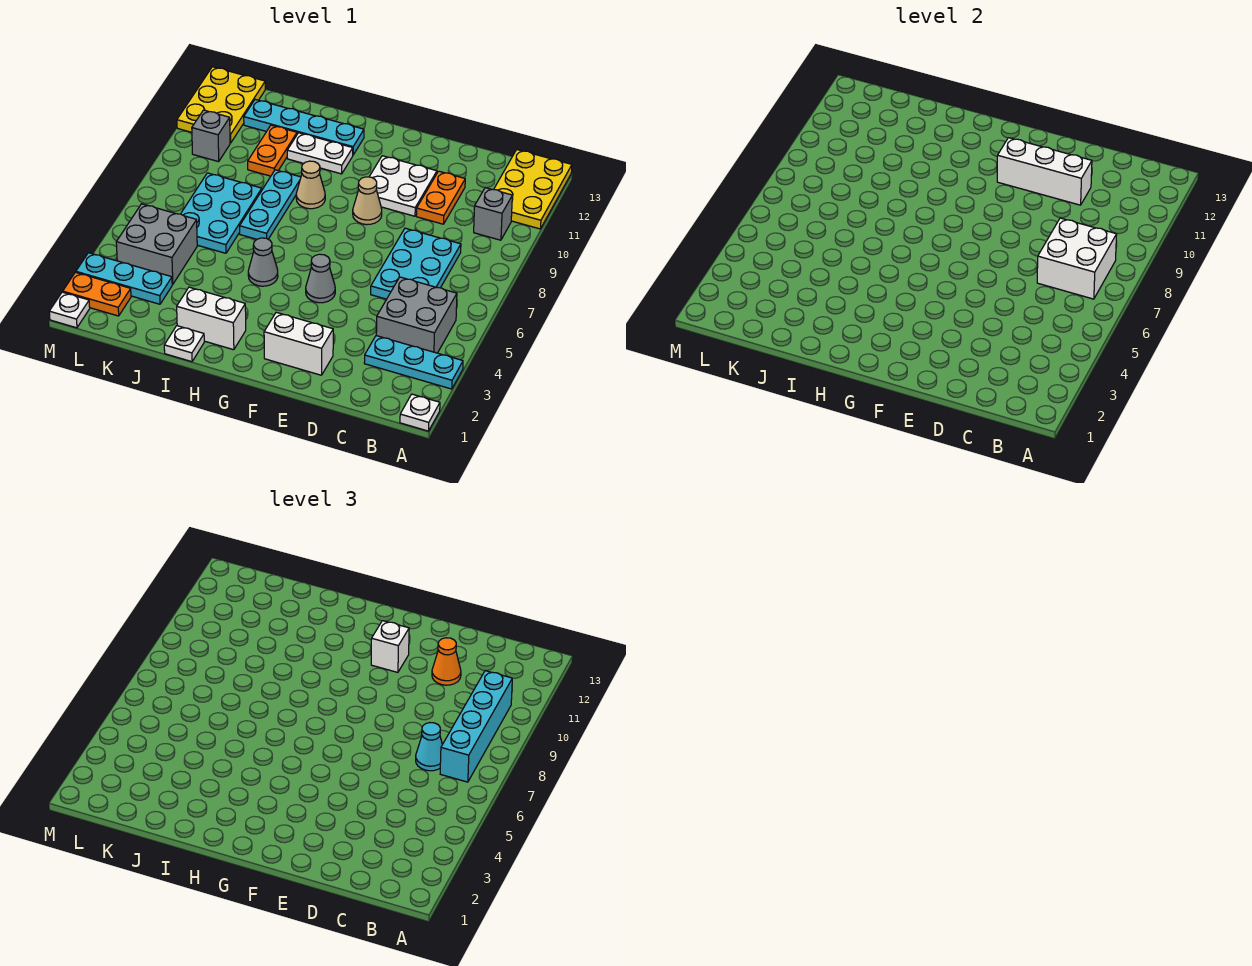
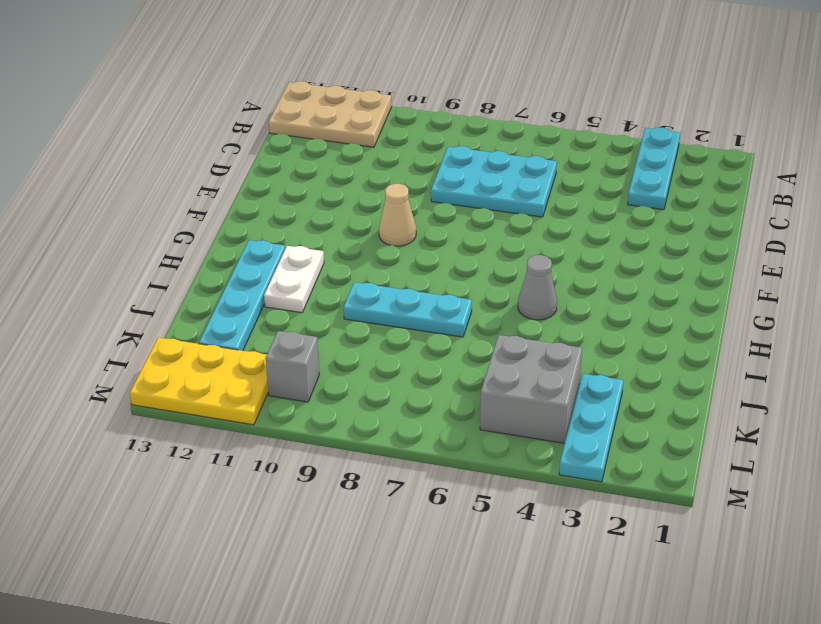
tan 2x3 plate [269,81,392,147] -> yellow 2x3 plate [494,150,572,229]
none -> white 1x1 plate [400,394,440,431]
none -> grey 2x2 brick [376,277,457,353]
none -> grey 1x1 brick [474,188,512,240]
none -> orange 1x2 plate [416,171,465,224]

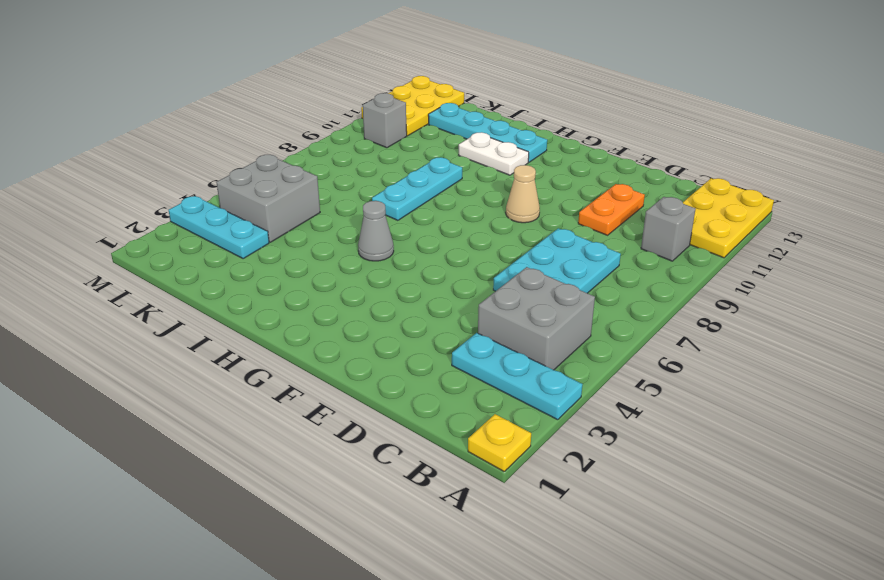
yellow 1x1 plate [468,414,531,471] -> white 1x1 plate [400,394,440,431]
none -> white 1x2 brick [264,312,333,375]
none -> white 2x2 plate [369,156,437,216]
none -> grey 1x1 cone [306,254,335,303]
none -> white 1x2 brick [177,287,246,350]

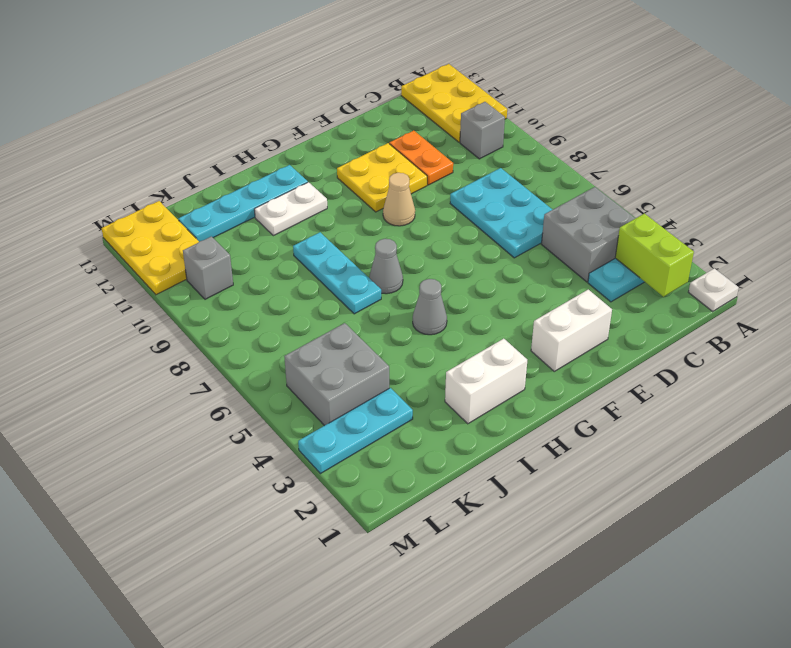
lime 1x2 brick [615,214,694,297] -> none
yellow 2x2 plate [337,143,427,212] -> white 2x2 plate [369,156,437,216]
grey 1x1 cone [369,239,403,294] -> grey 1x1 cone moved to [306,254,335,303]
none -> tan 1x1 cone [296,161,325,209]
none -> white 1x1 plate [164,326,204,362]
none -> cyan 2x3 plate [181,173,262,253]
none -> orange 1x2 plate [248,125,297,176]

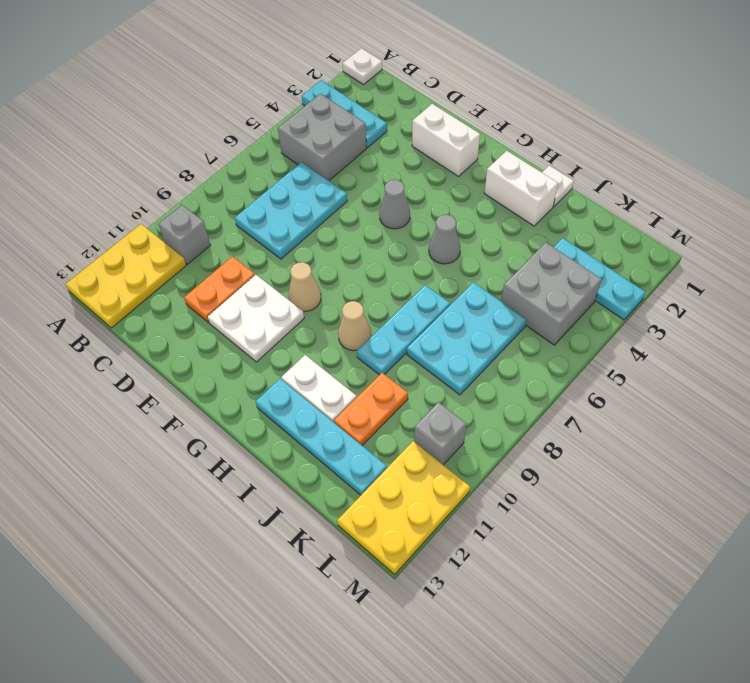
none -> orange 1x2 plate [63,272,131,316]
none -> white 1x1 plate [49,292,90,328]
none -> white 2x2 brick [1037,218,1117,299]
none -> white 1x3 brick [997,138,1092,205]

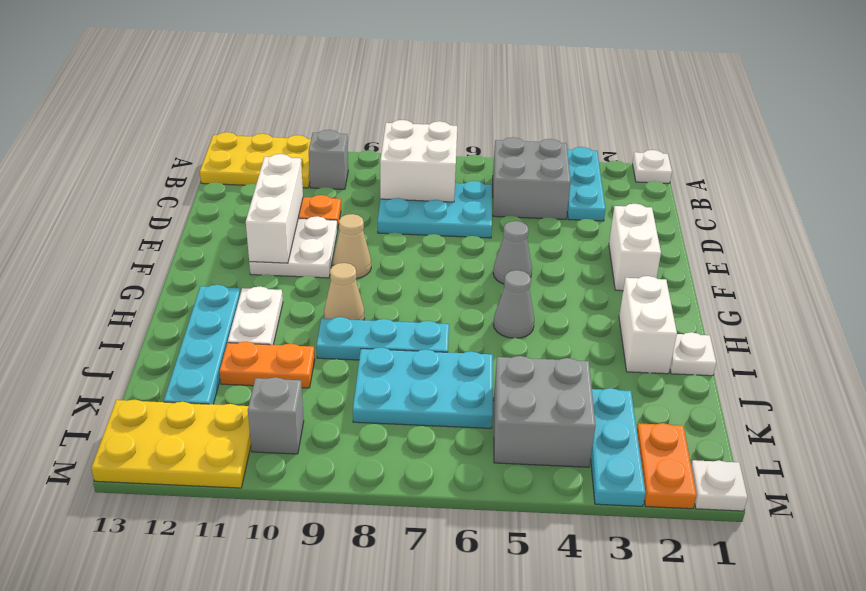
none -> cyan 1x4 brick [440,671,512,782]
none -> cyan 1x1 cone [416,723,442,771]
none -> orange 1x1 cone [432,638,461,685]
none -> white 1x1 brick [371,621,409,672]

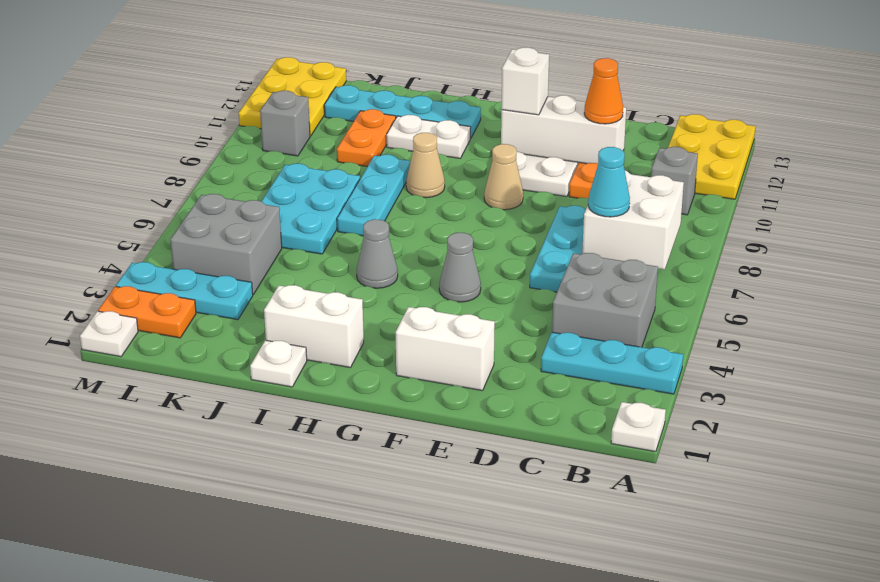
none -> cyan 1x4 brick [440,671,512,782]

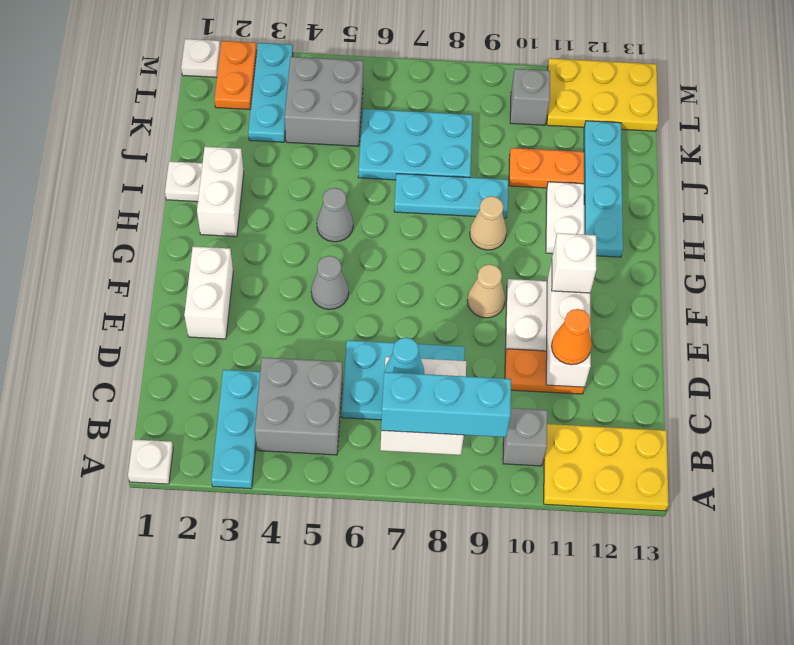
cyan 1x3 brick [381,372,511,437] -> cyan 1x4 brick [440,671,512,782]

